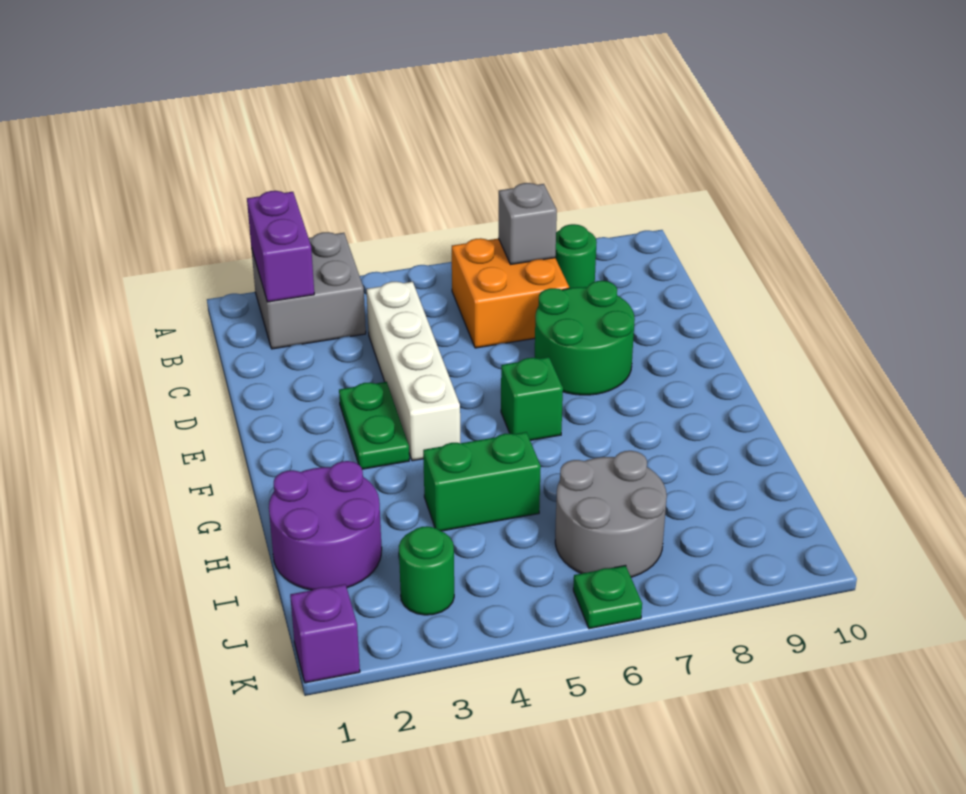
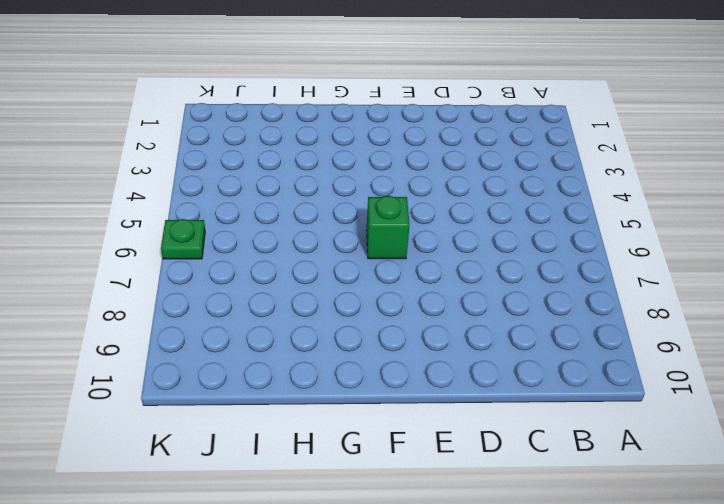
none -> grey 2x2 brick [251,232,366,349]
none -> orange 2x2 brick [452,238,569,348]
none -> green 1x1 round brick [555,224,597,288]

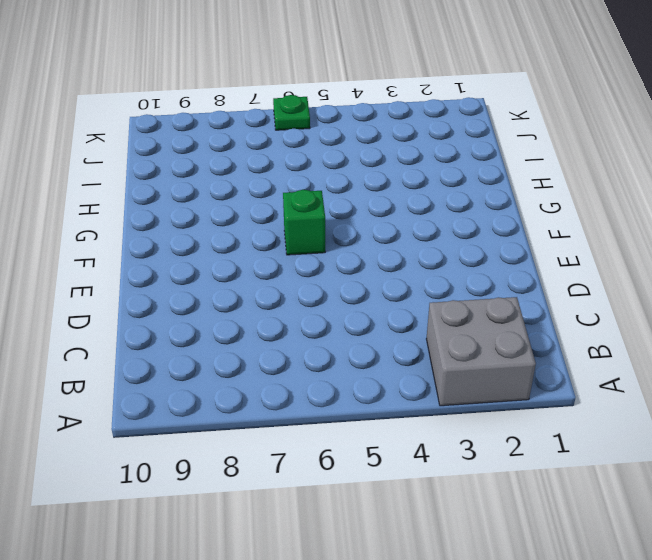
none -> orange 2x2 brick [452,238,569,348]
none -> green 1x1 round brick [555,224,597,288]
none -> white 1x4 brick [367,282,460,461]

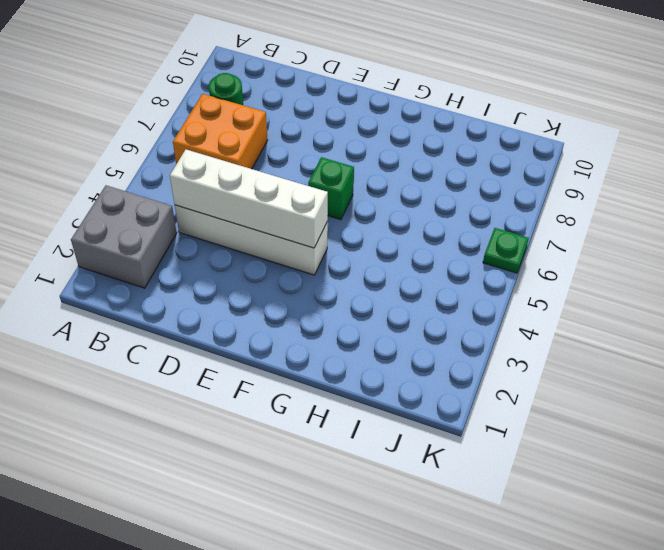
white 1x4 brick [170,150,328,248] -> none
none -> green 2x2 round brick [535,281,635,395]
none -> green 1x2 plate [339,382,409,469]
none -> purple 2x2 round brick [269,461,382,590]

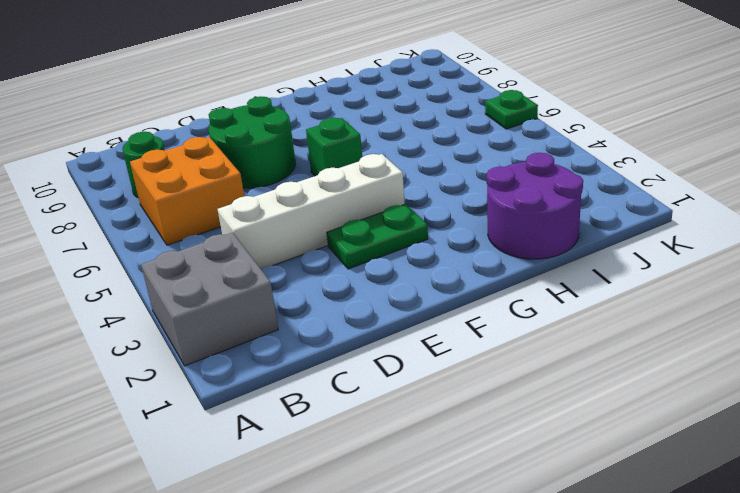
none -> green 1x2 brick [423,432,541,531]
none -> grey 2x2 round brick [555,451,667,577]
none -> green 1x1 round brick [399,526,454,615]

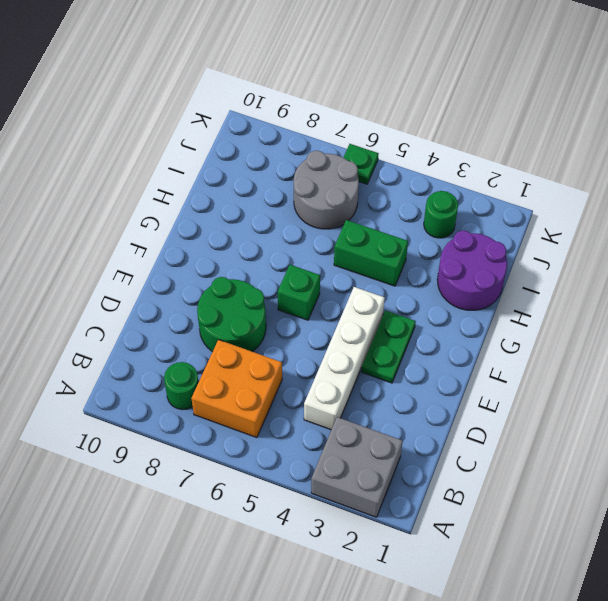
none -> purple 1x1 brick [290,584,360,683]
none -> purple 1x2 brick [247,191,314,302]
none -> grey 1x1 brick [498,183,557,264]

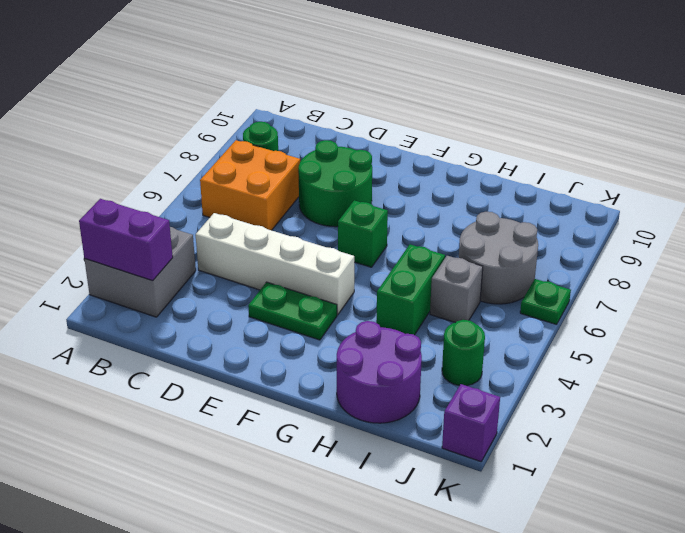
grey 1x1 brick [430,256,483,323] -> grey 1x1 brick moved to [498,183,557,264]

